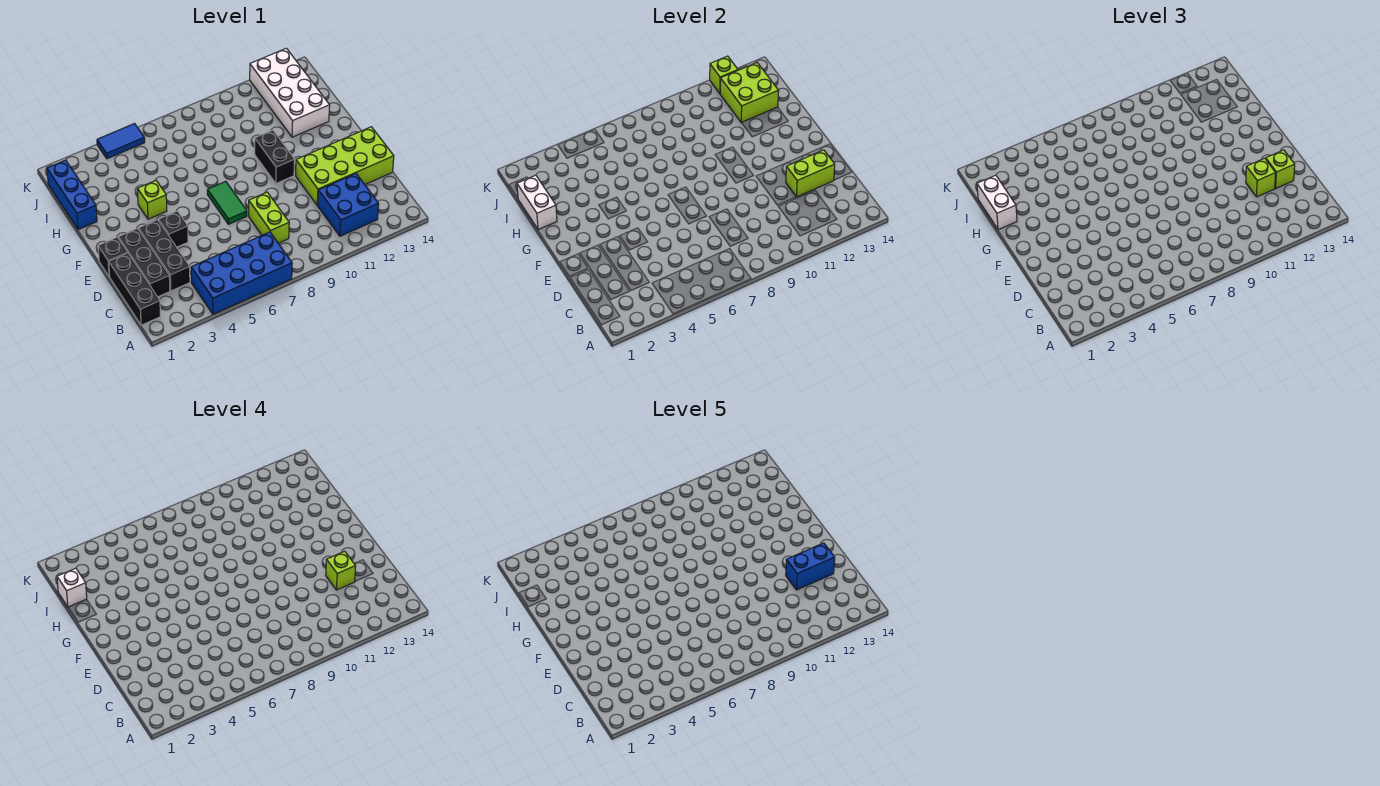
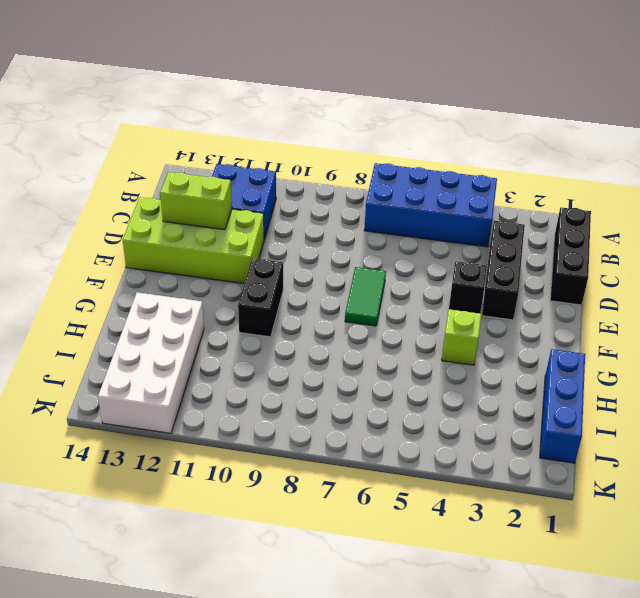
none -> black 1x3 brick [118,229,170,297]
none -> lime 1x2 brick [249,192,289,243]
none -> black 1x1 brick [98,237,128,277]

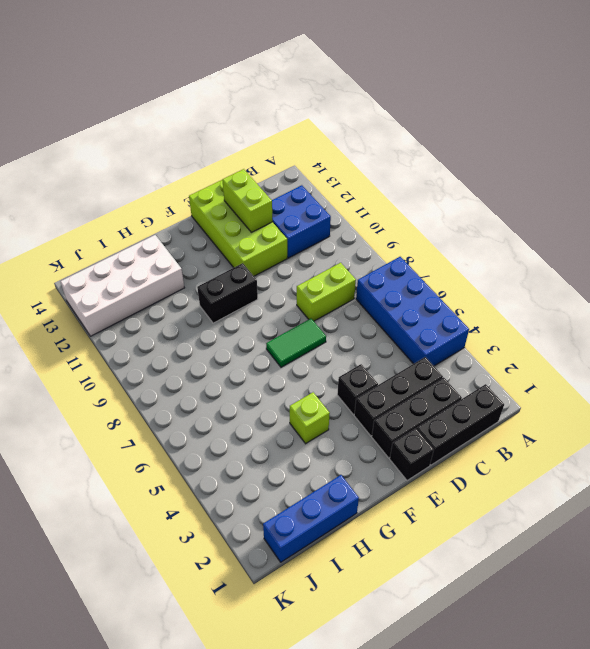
none -> blue 1x2 tile [97,124,145,159]
none -> white 1x2 brick [517,175,557,230]
none -> lime 2x2 brick [720,63,779,123]

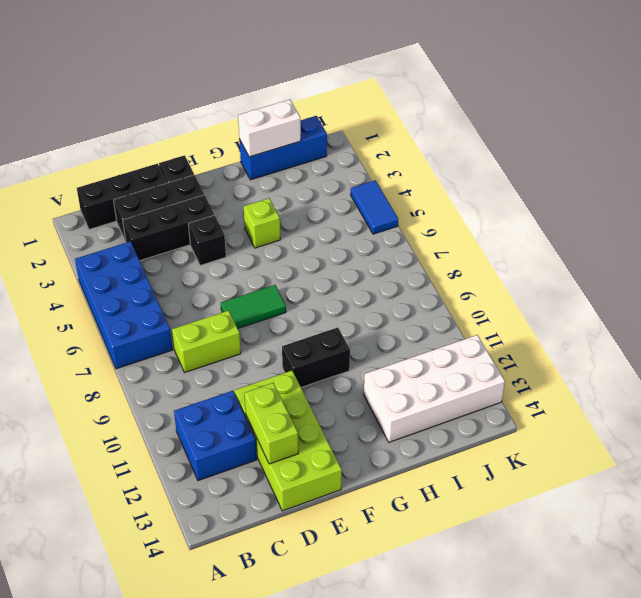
none -> lime 2x2 brick [720,63,779,123]
none -> lime 1x1 brick [710,56,738,93]
none -> lime 1x1 brick [1246,158,1276,197]

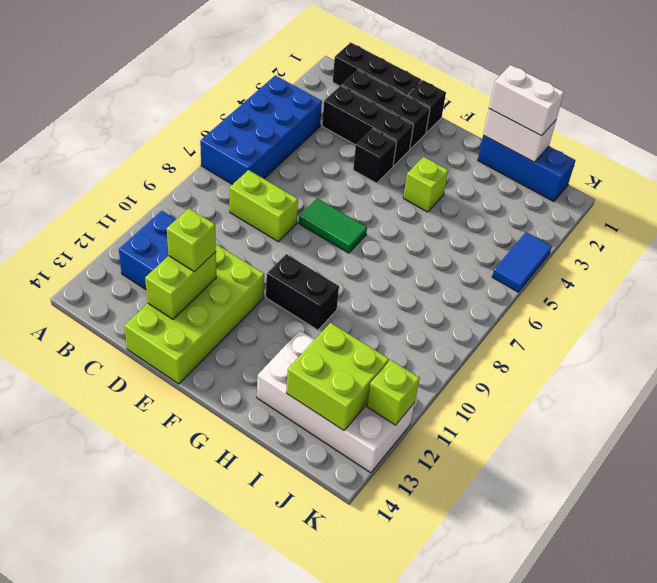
none -> lime 1x1 brick [1266,150,1295,188]
none -> lime 1x1 brick [326,551,356,590]
none -> white 1x1 brick [57,568,87,607]

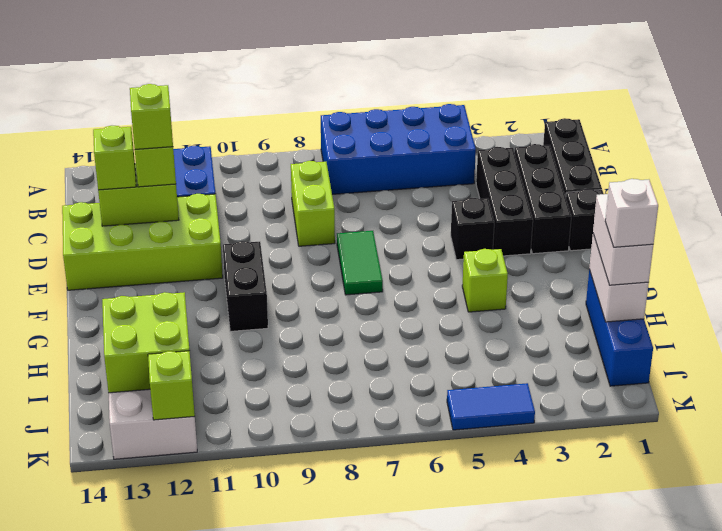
none -> blue 1x2 brick [786,543,835,590]

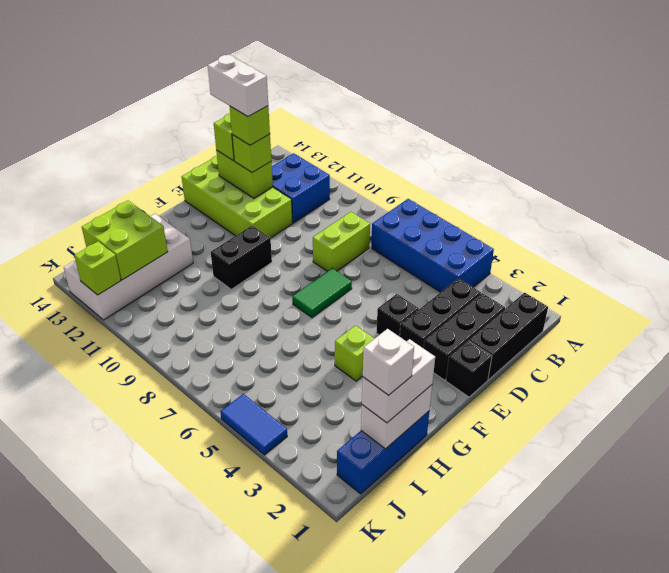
white 1x2 brick [208,54,268,117] -> blue 1x2 brick [786,543,835,590]

